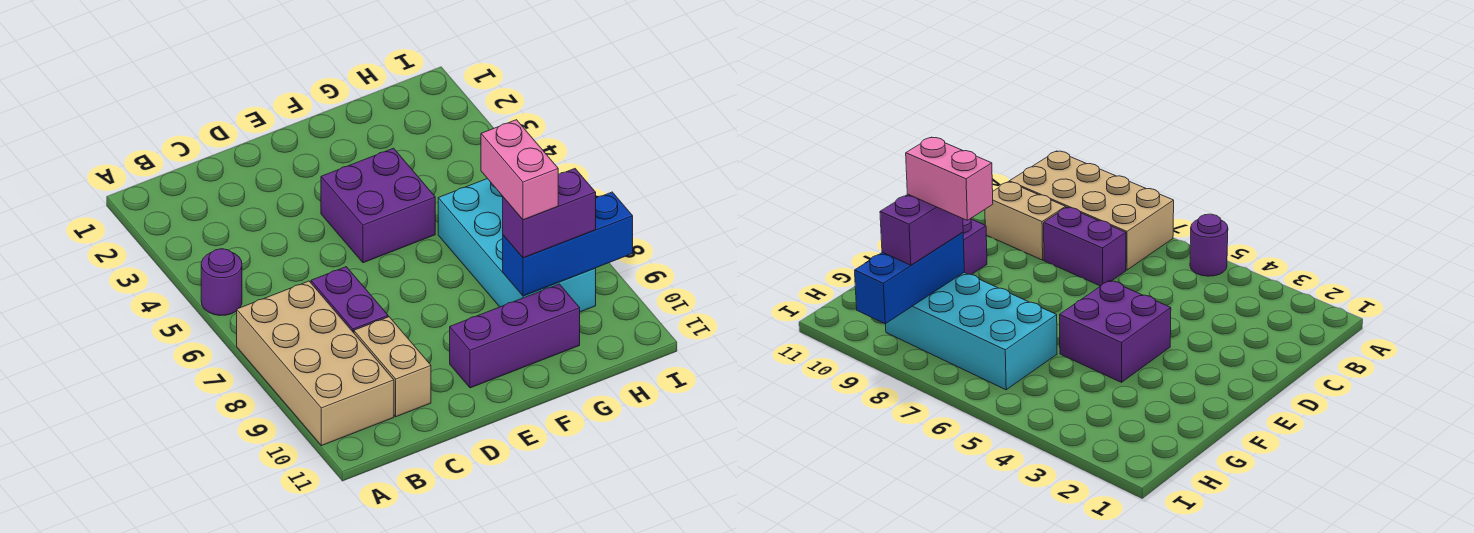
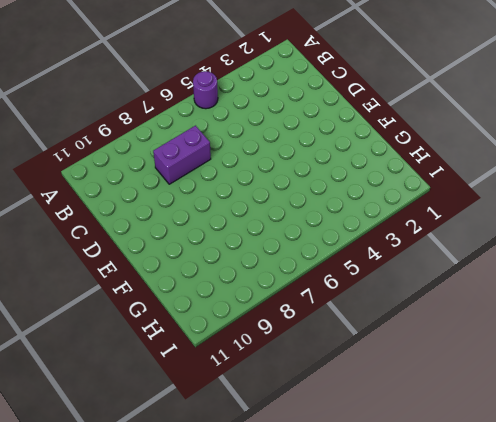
none -> tan 2x4 brick [237,281,394,446]
none -> tan 1x2 brick [354,317,431,417]

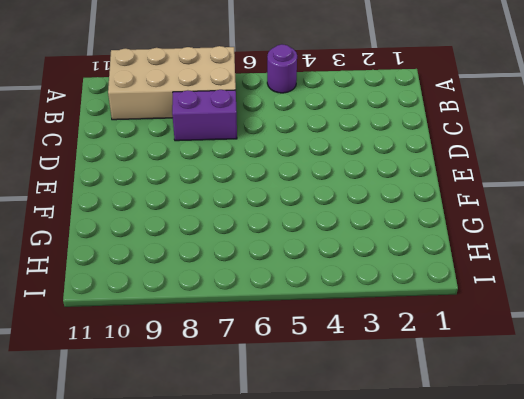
none -> tan 1x2 brick [354,317,431,417]
none -> purple 2x2 brick [321,148,435,263]

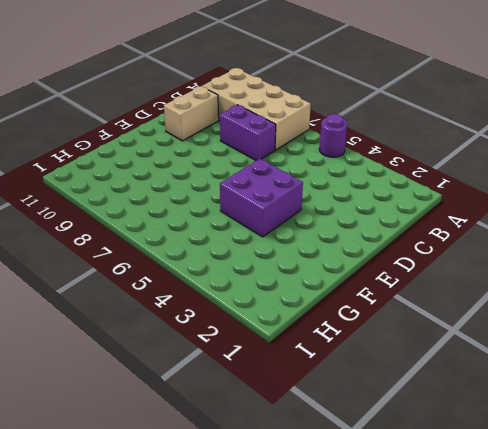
tan 1x2 brick [164,86,219,141] -> tan 1x2 brick turned to [354,317,431,417]
none -> purple 1x3 brick [450,284,580,388]
none -> cyan 2x4 brick [438,179,596,312]

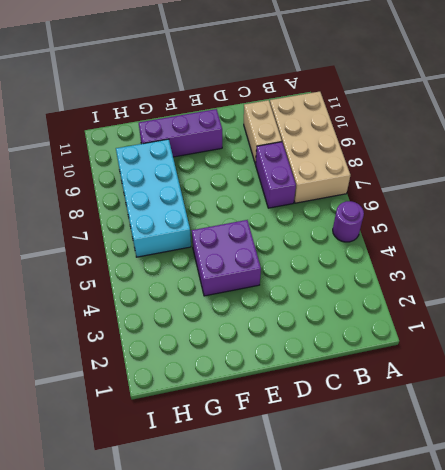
none -> blue 1x3 brick [503,192,633,296]
none -> purple 1x2 brick [503,169,596,258]

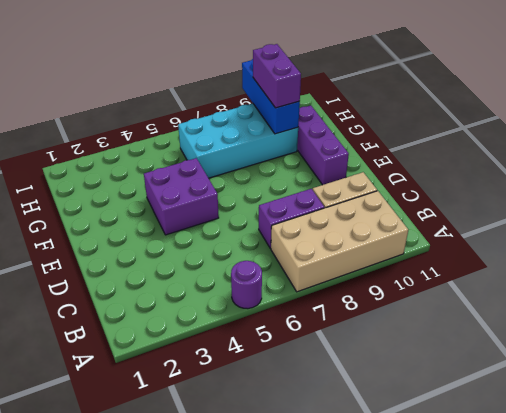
none -> pink 1x2 brick [481,120,558,220]

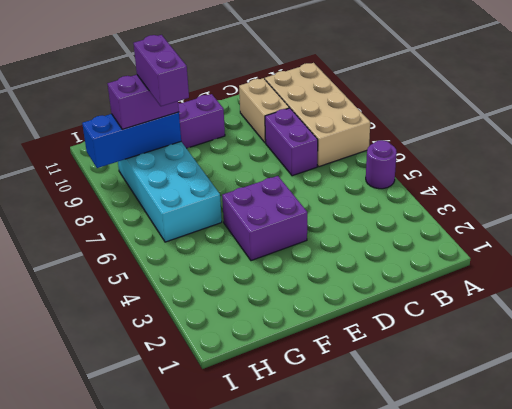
purple 1x2 brick [133,35,189,106] -> pink 1x2 brick [481,120,558,220]

